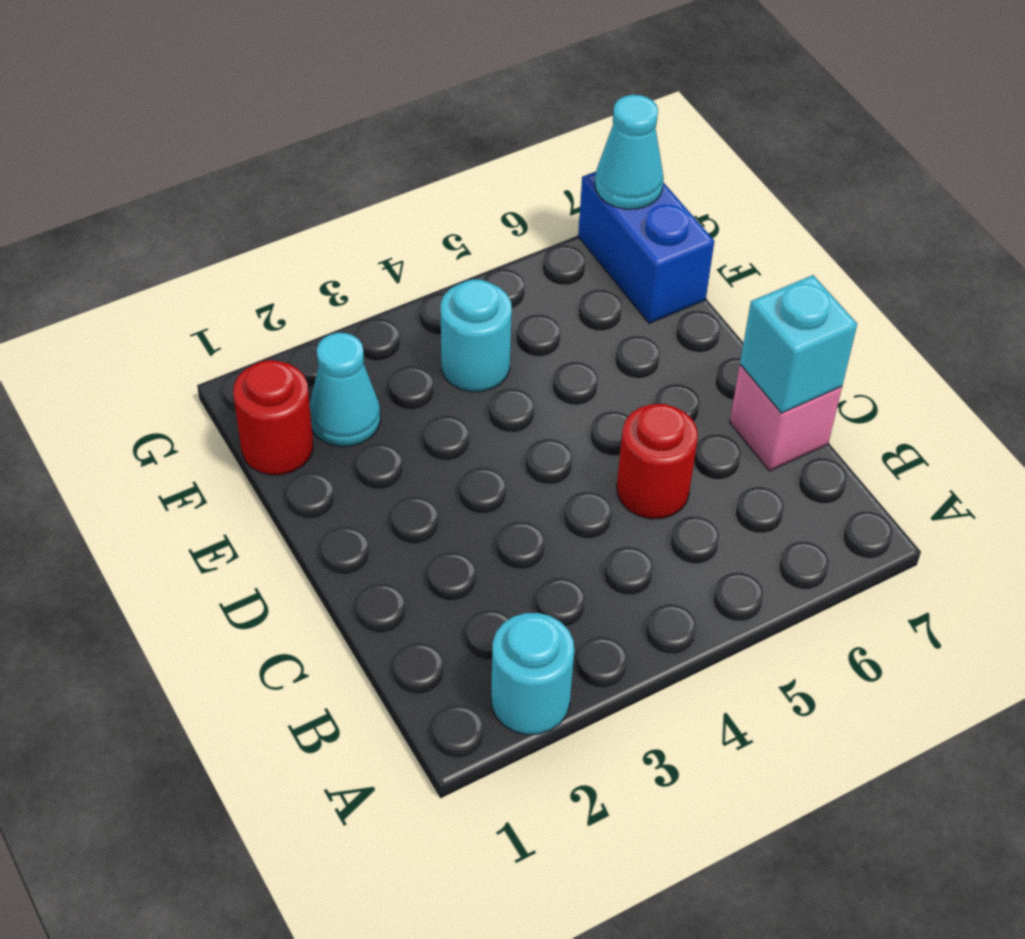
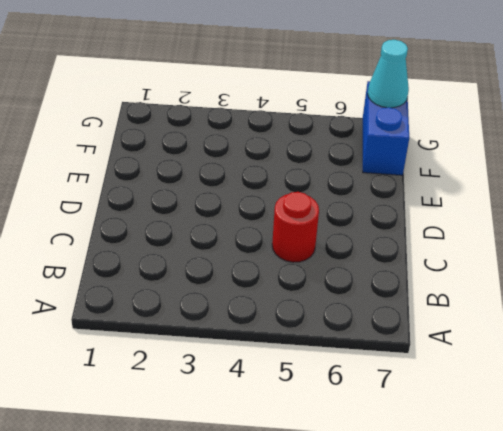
none -> cyan 1x1 round brick [491,613,574,735]
none -> pink 1x1 brick [730,365,842,471]

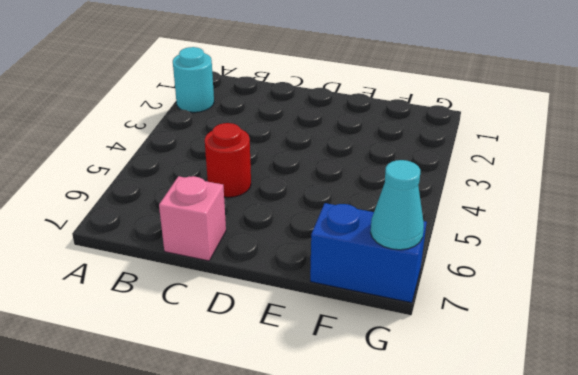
none -> red 1x1 round brick [233,360,313,475]
none -> cyan 1x1 cone [310,333,380,447]

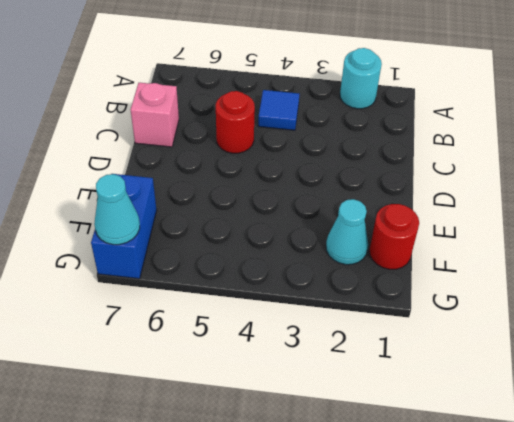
blue 1x1 tile [258,90,299,130] -> none
none -> cyan 1x1 round brick [441,279,512,392]
none -> cyan 1x1 brick [740,275,857,413]

